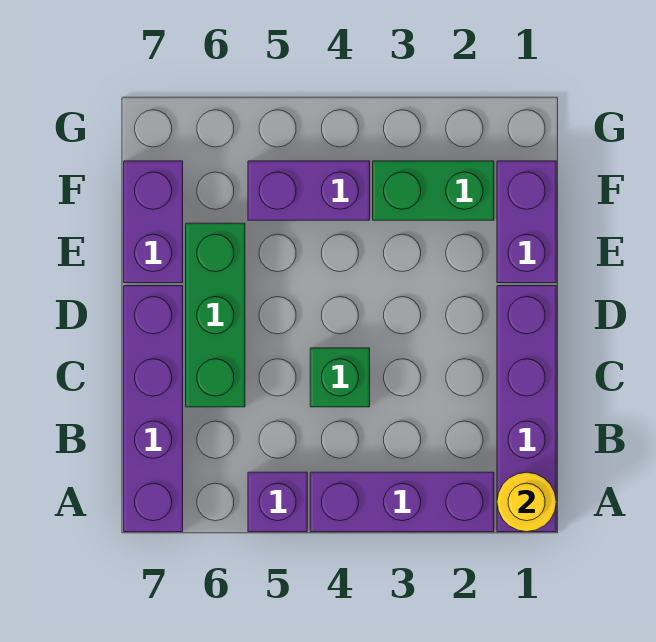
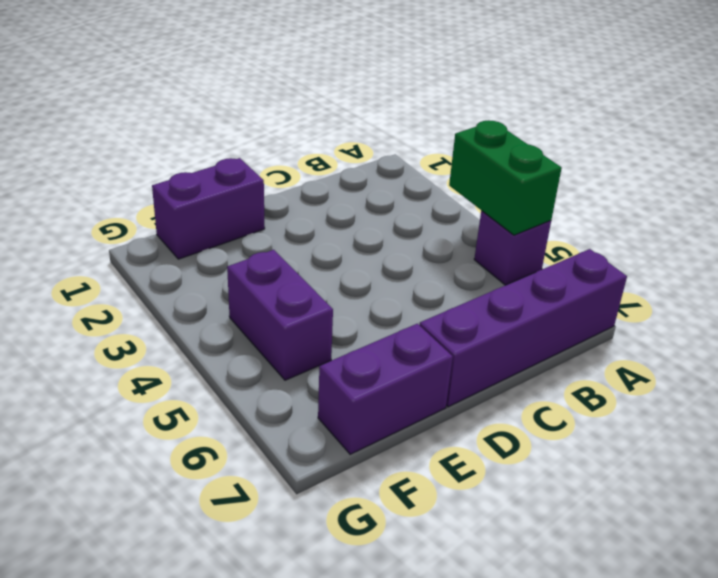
green 1x2 brick [449,120,562,235] -> green 1x2 brick moved to [373,161,494,220]
none -> purple 1x4 brick [497,286,556,532]
none -> purple 1x3 brick [310,472,494,532]

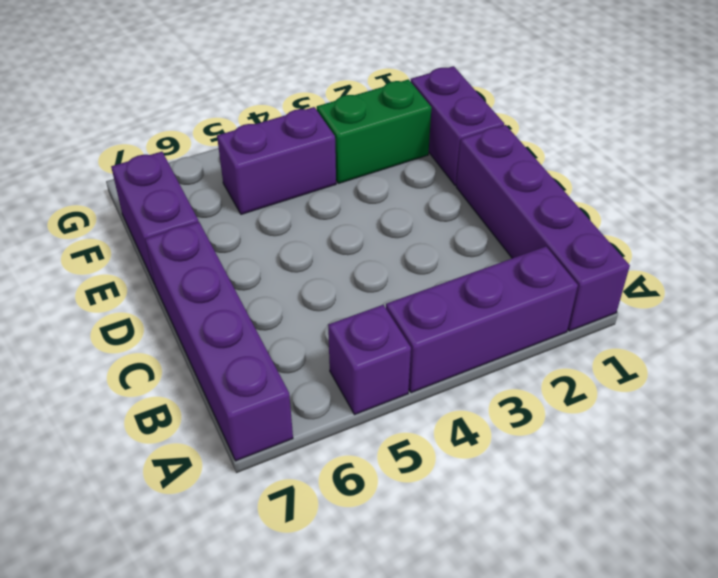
none -> green 1x1 brick [310,348,370,407]
none -> green 1x3 brick [186,223,245,407]

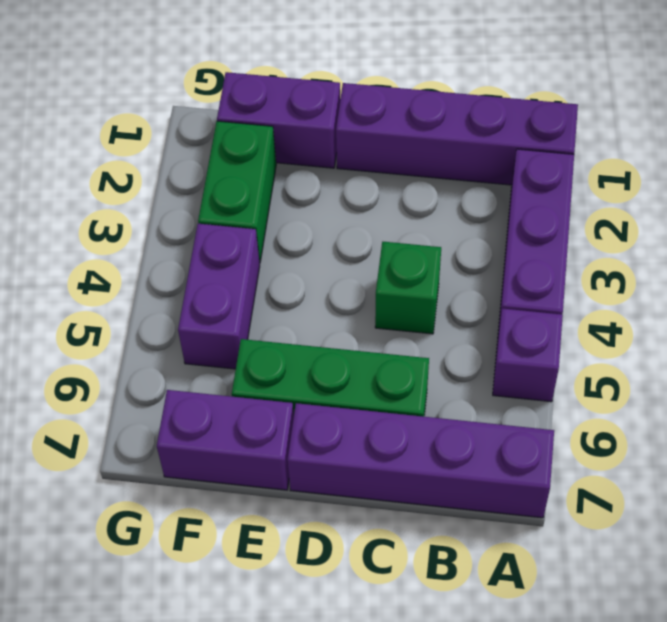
none -> yellow 1x1 round brick [497,472,556,532]

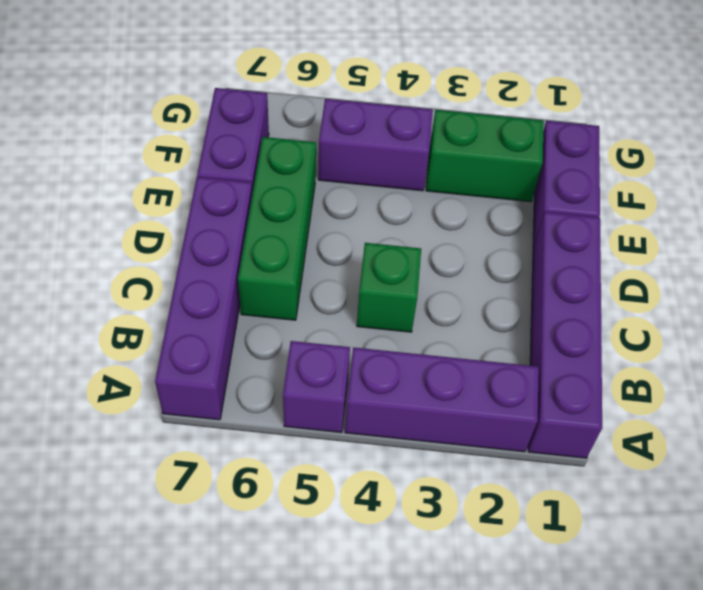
none -> yellow 1x1 round brick [497,472,556,532]

